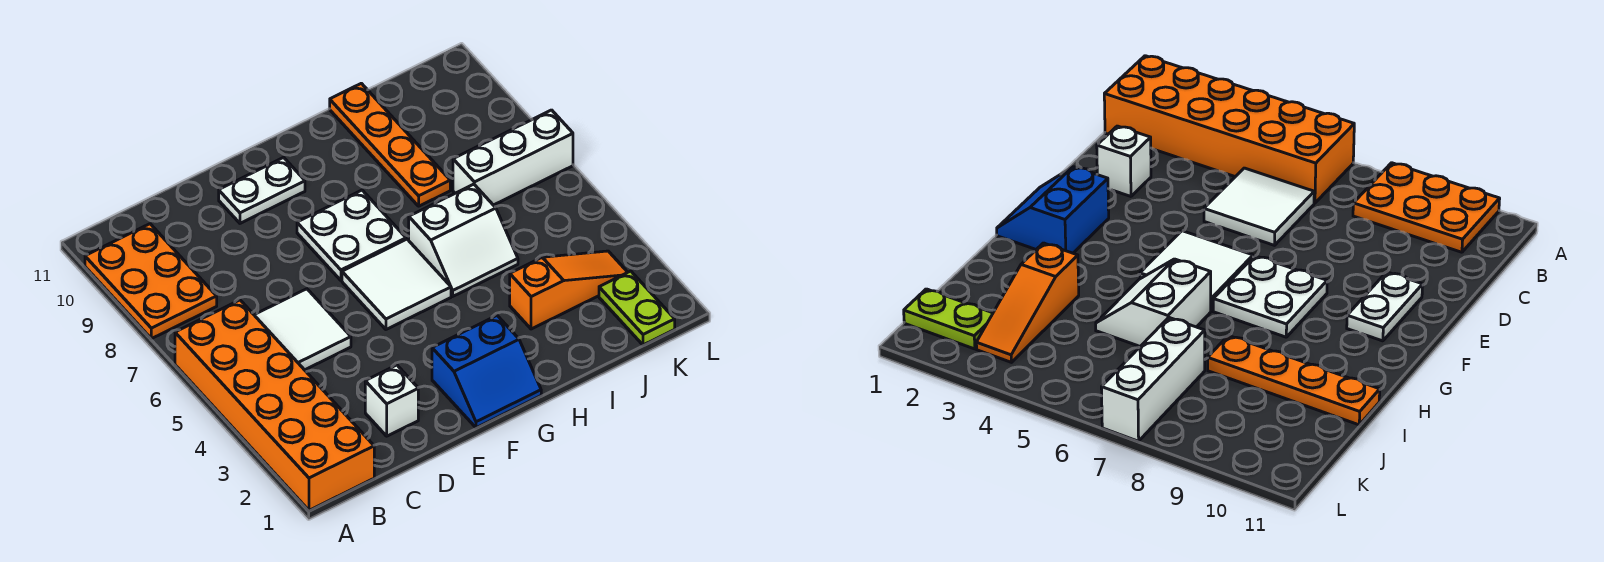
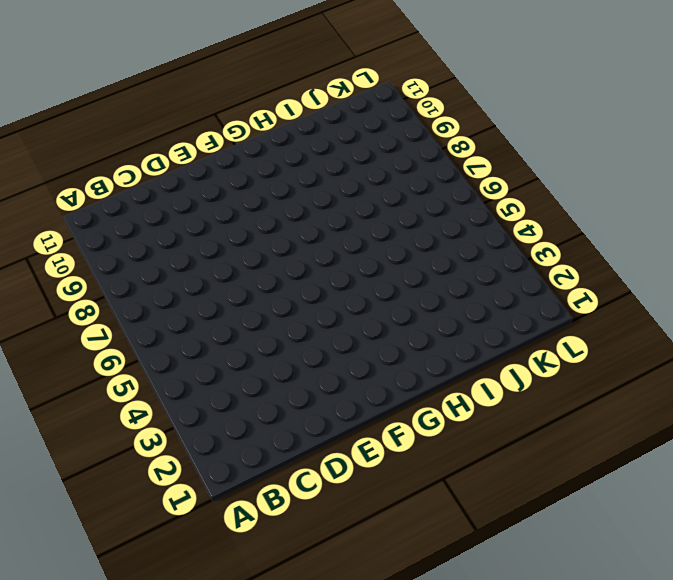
none -> orange 2x6 brick [175,300,374,510]
none -> orange 2x3 plate [85,224,217,339]
none -> white 2x2 tile [255,289,351,370]

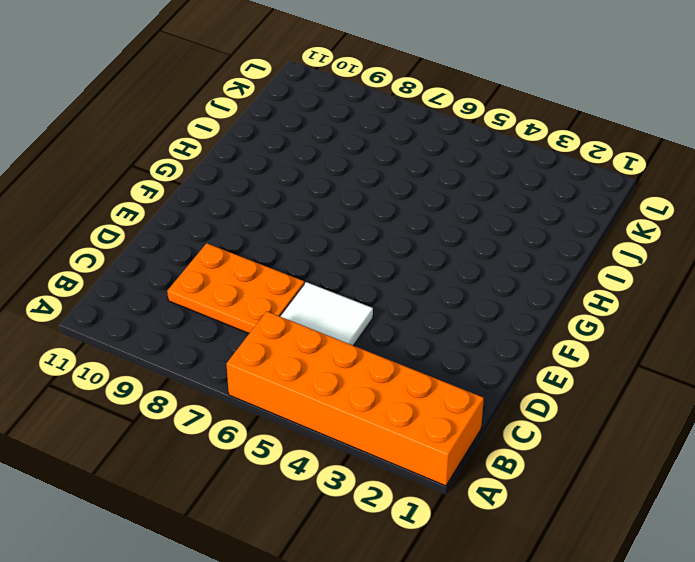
orange 2x3 plate [167,243,304,333] -> orange 2x3 plate moved to [85,224,217,339]
none -> white 1x1 brick [365,365,418,436]
none -> white 1x2 plate [219,158,305,223]
none -> blue 2x2 slope [432,316,541,428]

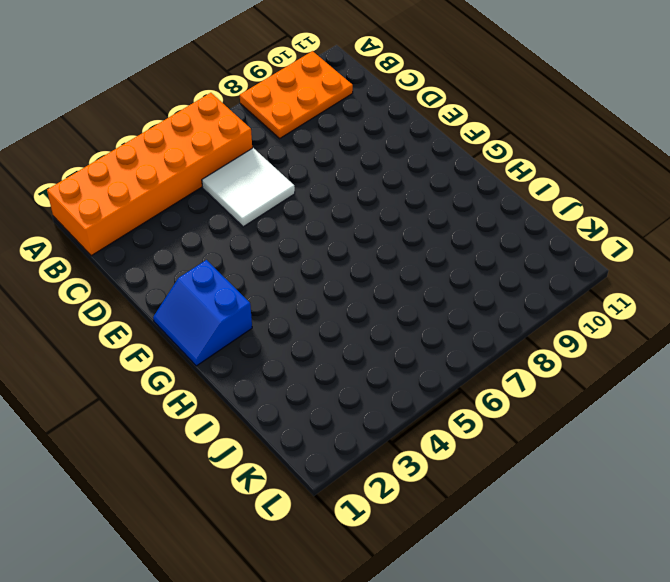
none -> white 1x1 brick [365,365,418,436]
none -> white 1x2 plate [219,158,305,223]
none -> white 2x2 tile [342,239,451,329]

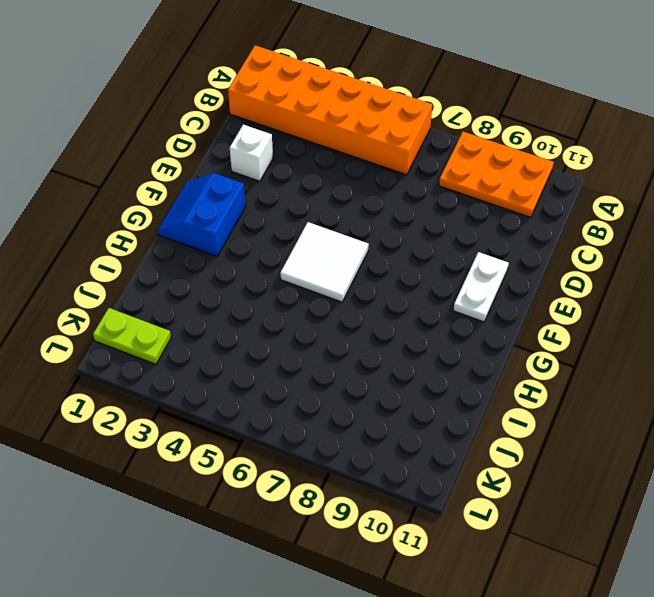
none -> white 2x2 tile [255,289,351,370]
none -> white 2x2 plate [297,190,406,280]
none -> white 2x2 slope [409,184,518,296]

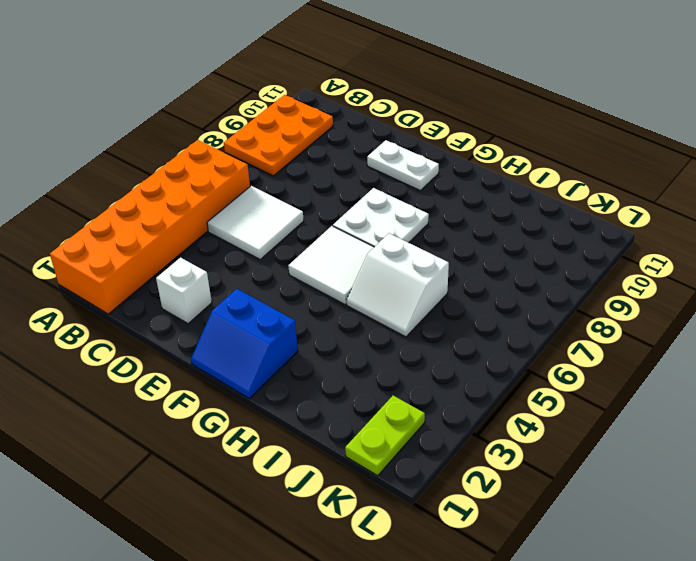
none -> orange 1x3 slope [510,251,628,329]
none -> orange 1x4 plate [330,83,450,206]
none -> white 1x3 brick [453,110,573,205]

